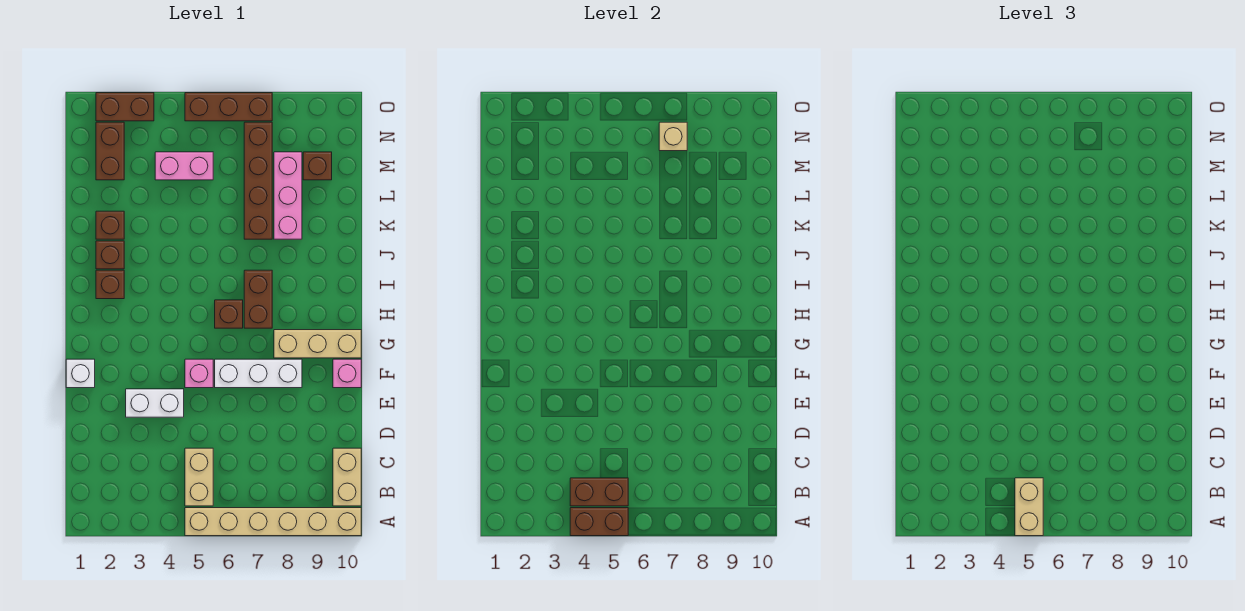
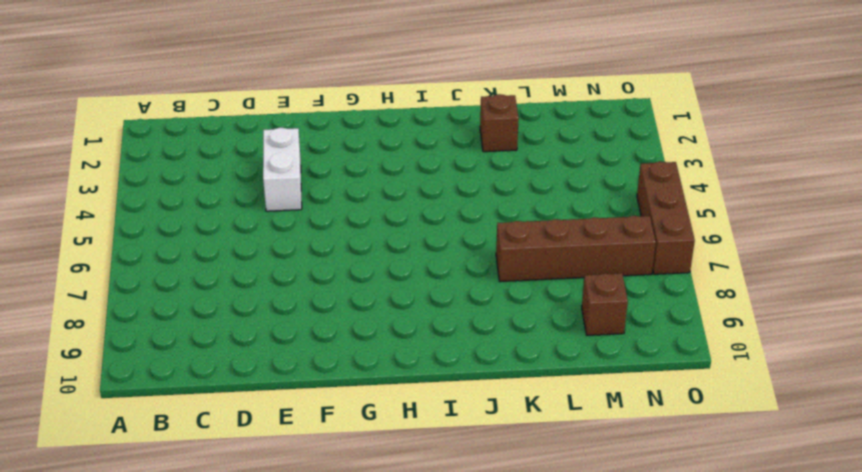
none -> tan 1x6 brick [185,508,361,536]
none -> tan 1x2 brick [185,448,213,506]
none -> tan 1x2 brick [333,448,361,506]

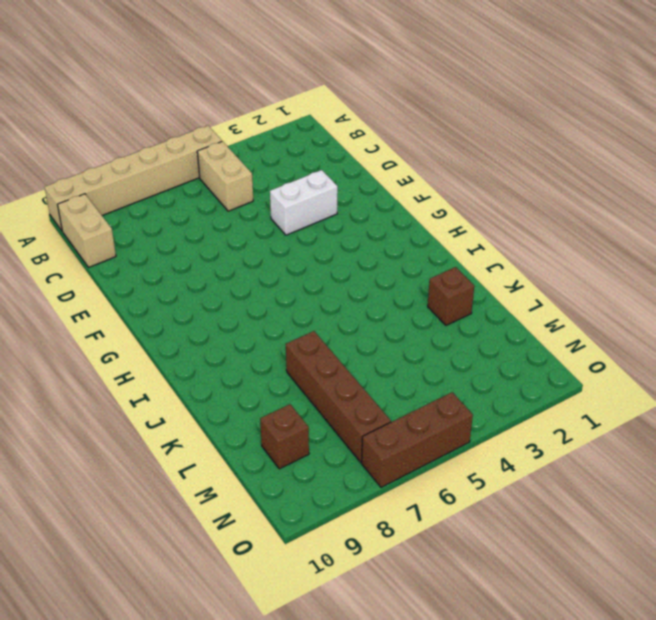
none -> white 1x1 brick [66,359,95,388]
none -> pink 1x1 brick [185,359,213,388]
none -> white 1x3 brick [215,359,302,388]

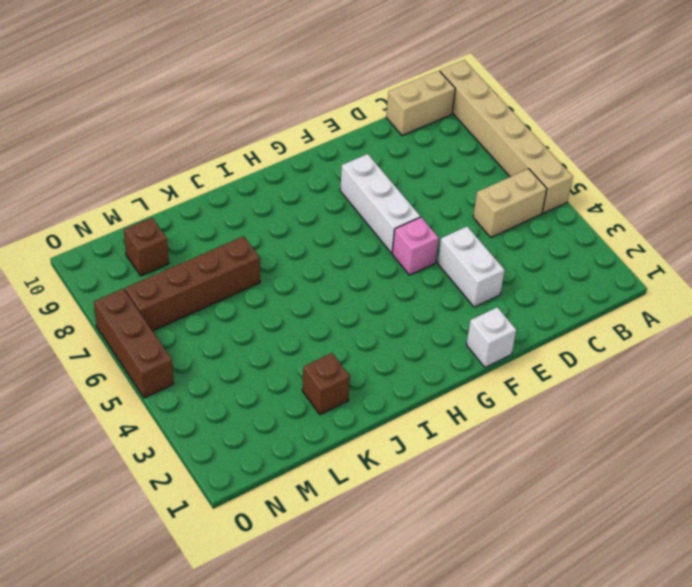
none -> pink 1x1 brick [333,359,361,388]
none -> tan 1x3 brick [274,330,361,358]
none -> brown 1x1 brick [215,300,243,328]

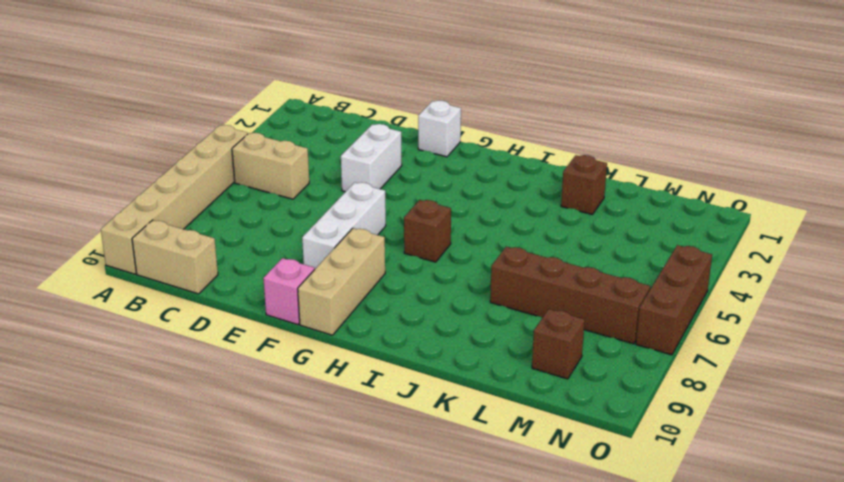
none -> pink 1x1 brick [185,359,213,388]
none -> brown 1x2 brick [244,270,272,328]
none -> brown 1x1 brick [96,270,124,299]

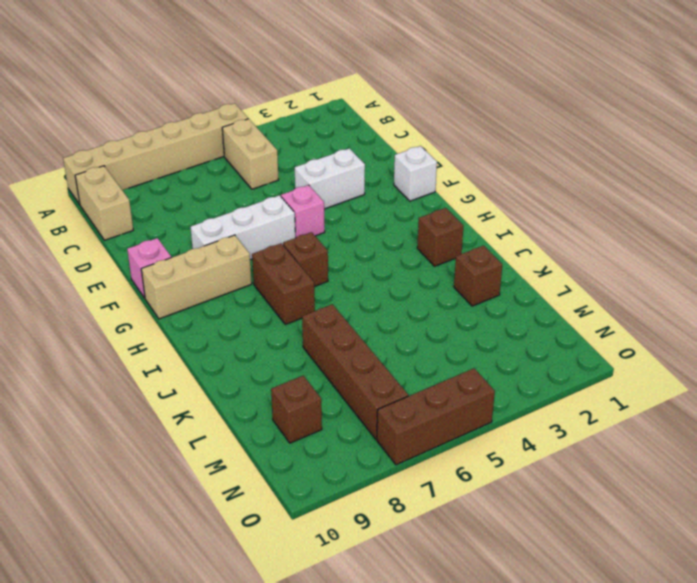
none -> brown 1x1 brick [96,241,124,269]
none -> pink 1x3 brick [274,152,302,239]
none -> brown 1x2 brick [96,122,124,180]

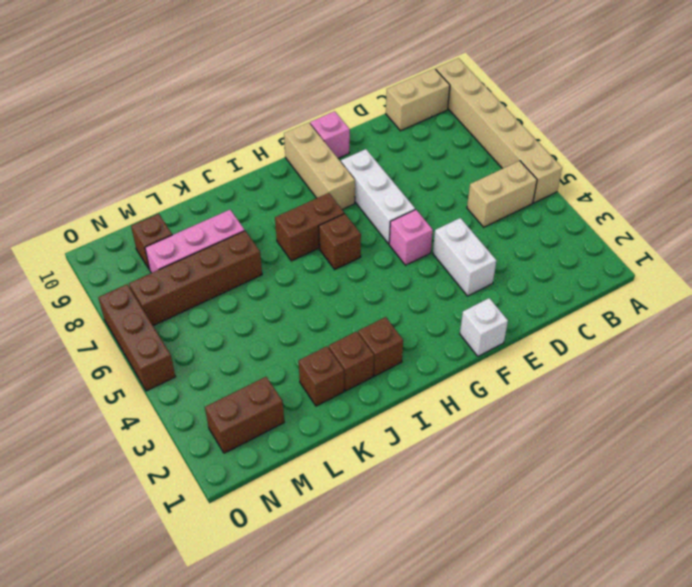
none -> pink 1x2 brick [155,152,213,180]
none -> brown 1x2 brick [96,93,154,121]
none -> brown 1x2 brick [570,508,628,536]

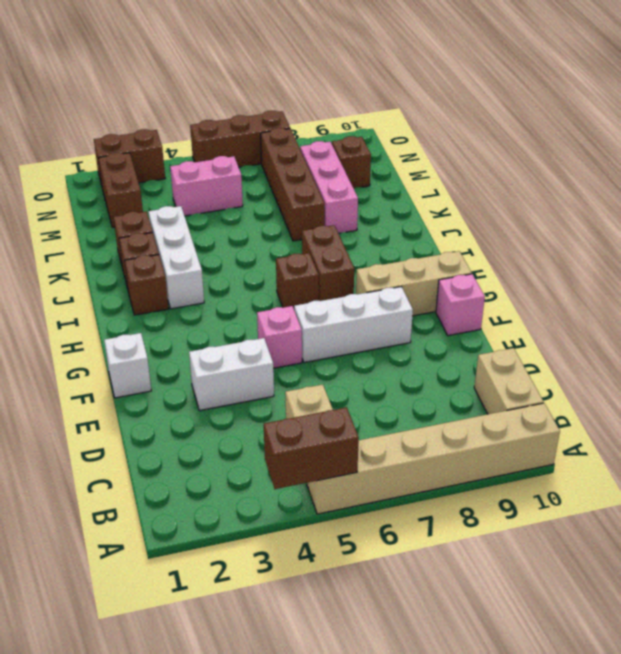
white 1x3 brick [148,206,204,309] -> none
none -> brown 1x2 brick [570,478,628,506]
none -> tan 1x1 brick [659,122,687,151]
none -> tan 1x2 brick [1015,478,1043,536]

